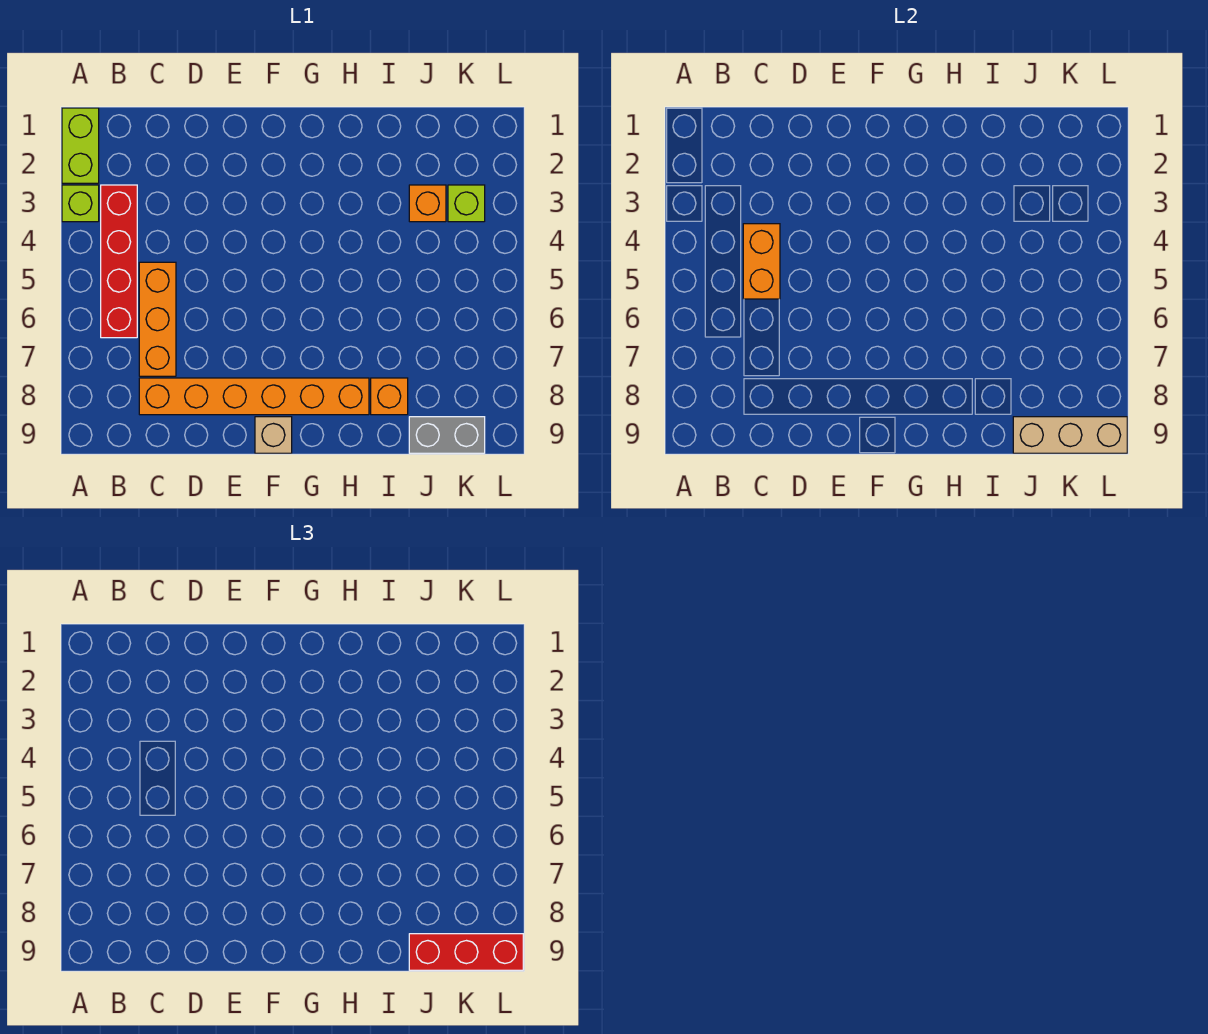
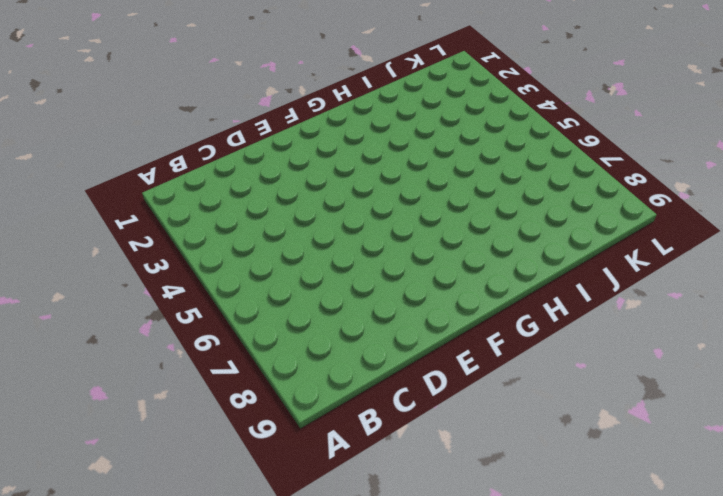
none -> lime 1x2 brick [62,108,99,183]
none -> lime 1x1 brick [62,185,99,222]
none -> red 1x4 brick [101,185,137,338]

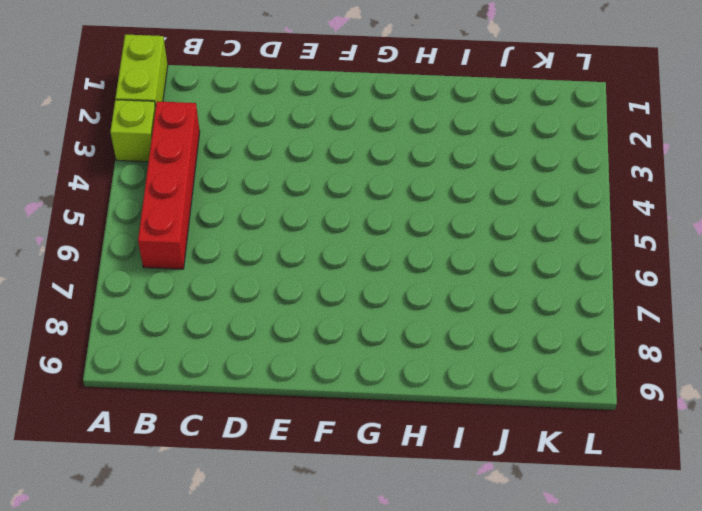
none -> orange 1x3 brick [139,262,176,376]
none -> orange 1x6 brick [139,378,369,415]
none -> tan 1x1 brick [255,417,292,453]

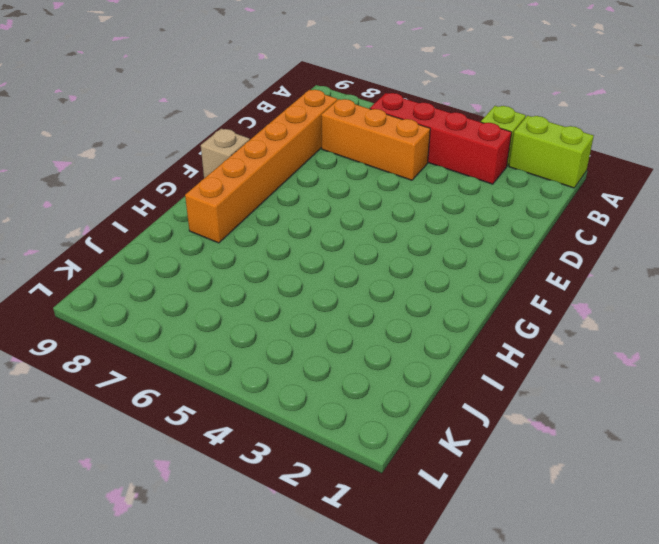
none -> orange 1x1 brick [371,378,408,415]
none -> orange 1x1 brick [409,185,446,222]
none -> grey 1x2 brick [409,417,485,453]

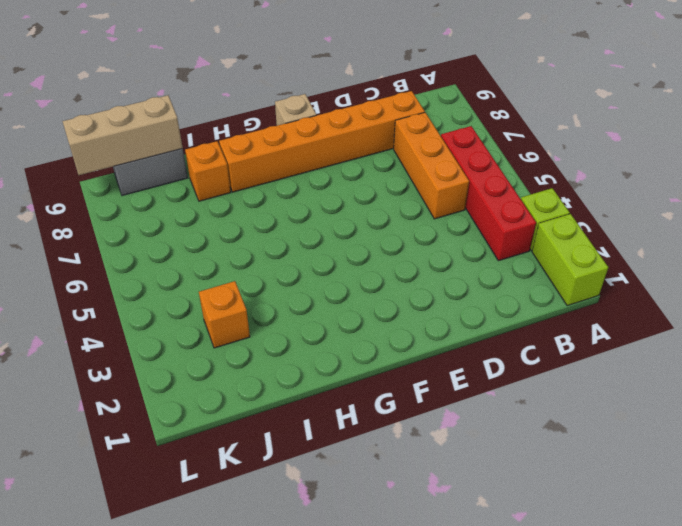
none -> lime 1x1 brick [448,185,485,222]
none -> orange 1x2 brick [743,224,780,299]
none -> red 1x3 brick [409,934,523,970]

